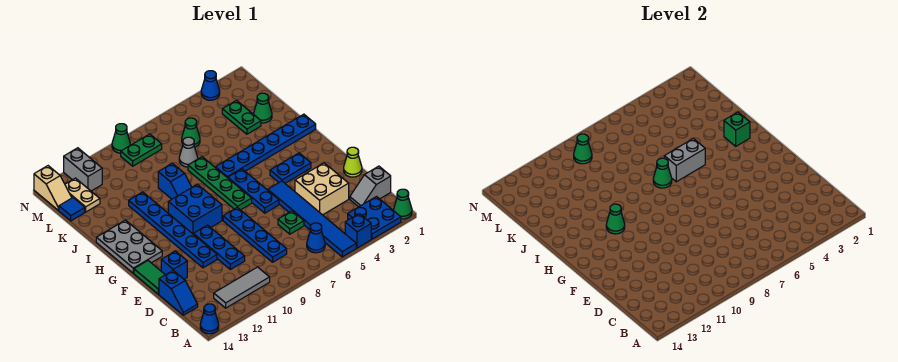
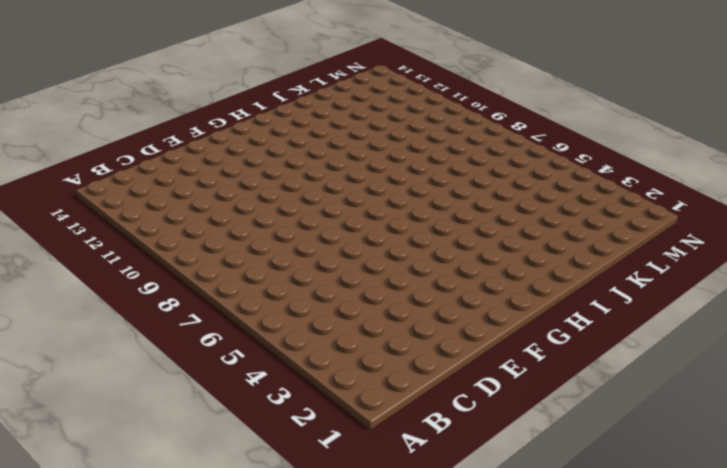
none -> green 1x1 cone [394,189,412,219]
none -> blue 2x2 plate [348,197,401,239]
none -> blue 1x1 brick [345,214,371,248]
none -> blue 1x6 tile [268,181,356,257]

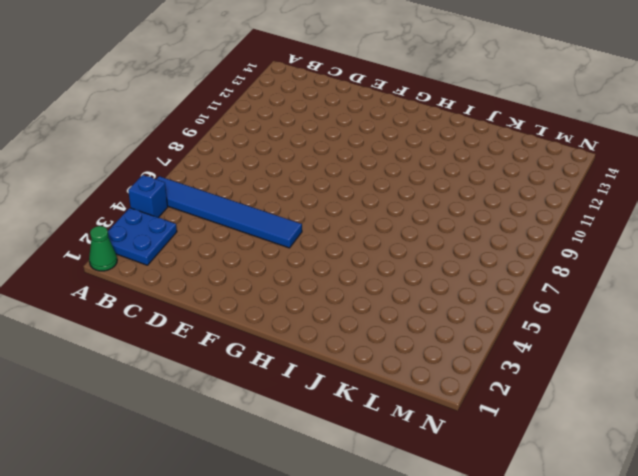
none -> blue 1x1 cone [200,304,219,334]
none -> blue 1x1 cone [307,223,325,253]
none -> grey 1x3 tile [214,267,270,308]
none -> grey 1x2 slope [350,166,391,207]

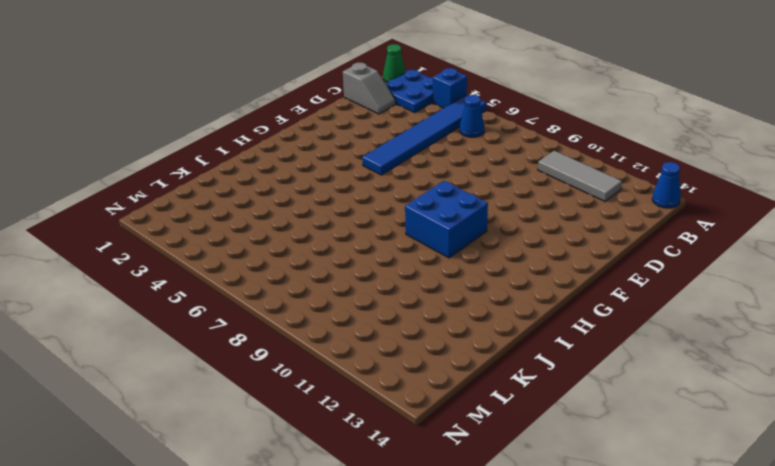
none -> blue 1x4 plate [223,208,287,262]
none -> blue 1x2 slope [159,271,198,315]
none -> tan 2x2 brick [295,163,349,215]
none -> green 1x1 plate [278,211,304,234]

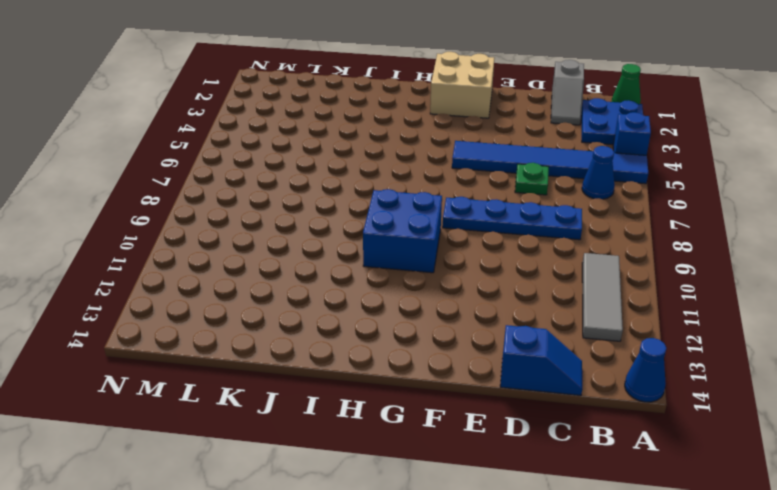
tan 2x2 brick [430,52,494,118] -> tan 2x2 brick moved to [295,163,349,215]
none -> blue 1x3 plate [194,225,245,269]
none -> lime 1x1 cone [344,147,362,177]
none -> blue 1x6 plate [129,192,217,268]
none -> blue 1x1 brick [161,251,187,279]

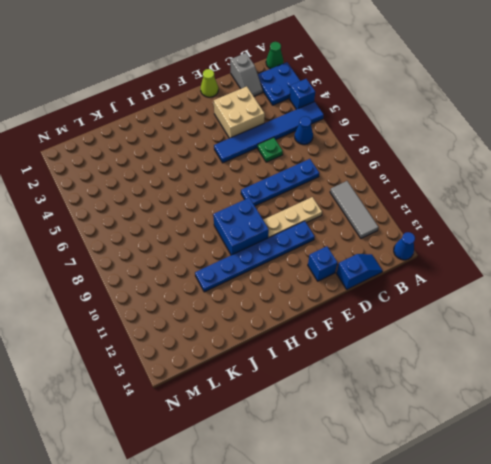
tan 1x3 plate [263,197,322,238] -> blue 1x3 plate [194,225,245,269]
none -> green 1x2 tile [134,261,165,294]
none -> blue 1x3 plate [228,169,279,213]
none -> blue 1x2 plate [270,153,311,183]
none -> green 1x4 plate [188,157,252,210]

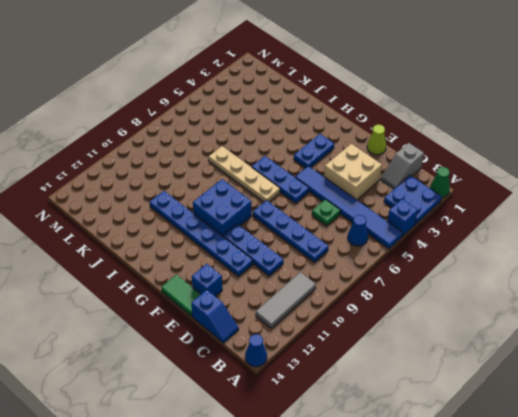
tan 1x4 plate [209,146,280,202] -> green 1x4 plate [188,157,252,210]
none -> grey 2x3 plate [96,220,162,273]
none -> blue 1x6 plate [215,114,316,178]
none -> blue 1x2 slope [158,163,192,199]
none -> green 1x1 cone [254,93,272,123]

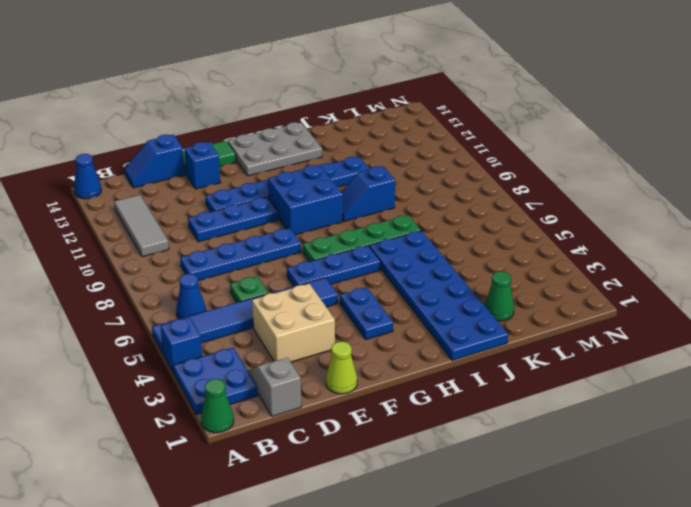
blue 2x6 plate [369,231,508,360] -> blue 1x6 plate [215,114,316,178]
none -> green 1x2 plate [222,101,261,134]
none -> grey 1x1 cone [179,137,198,167]
none -> green 1x1 cone [182,118,200,147]
none -> tan 1x2 plate [65,178,100,212]

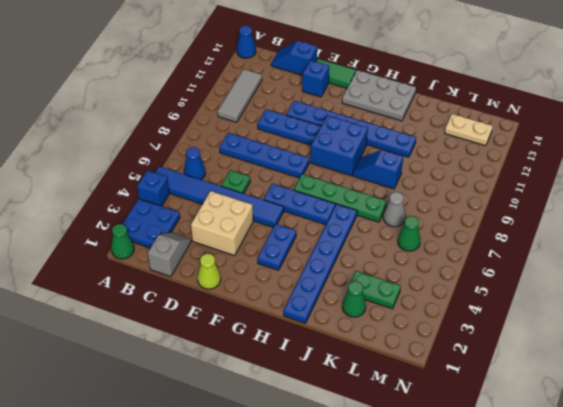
none -> blue 1x1 tile [59,198,85,221]
none -> green 1x2 plate [121,134,162,166]
none -> grey 1x2 brick [64,148,102,191]
none -> tan 1x2 slope [34,166,72,210]

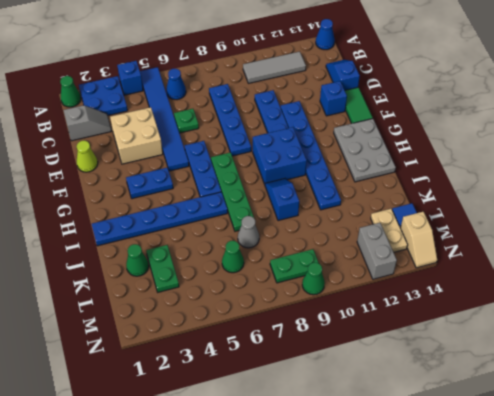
tan 1x2 slope [401,212,437,268] -> tan 1x2 slope turned to [34,166,72,210]
none -> blue 1x1 cone [201,71,220,100]
none -> green 1x1 cone [606,204,625,234]
none -> green 1x1 brick [724,112,750,146]
none -> grey 1x2 brick [664,139,705,182]

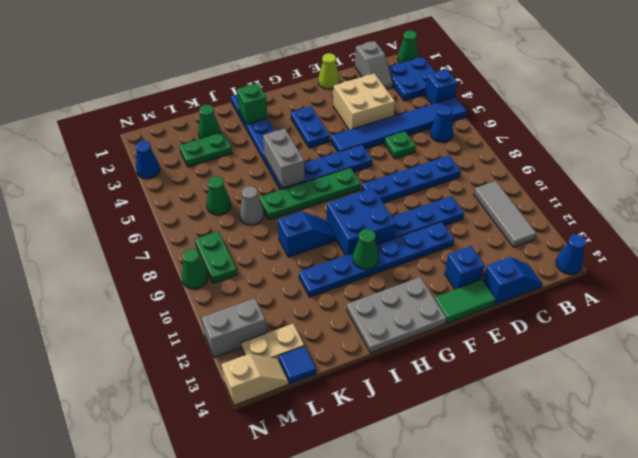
none -> green 1x1 cone [653,158,672,188]
none -> green 1x1 cone [574,134,592,164]

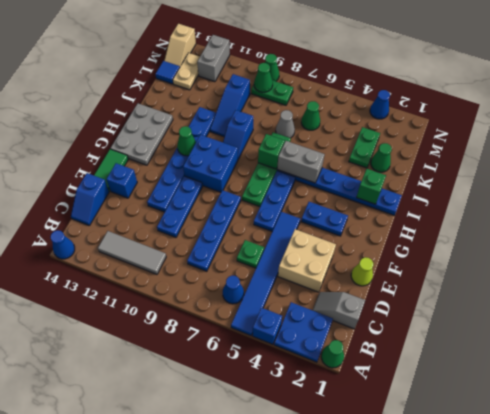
green 1x1 brick [258,134,285,169] -> green 1x1 cone [653,158,672,188]
blue 1x3 slope [210,74,250,137] -> none

